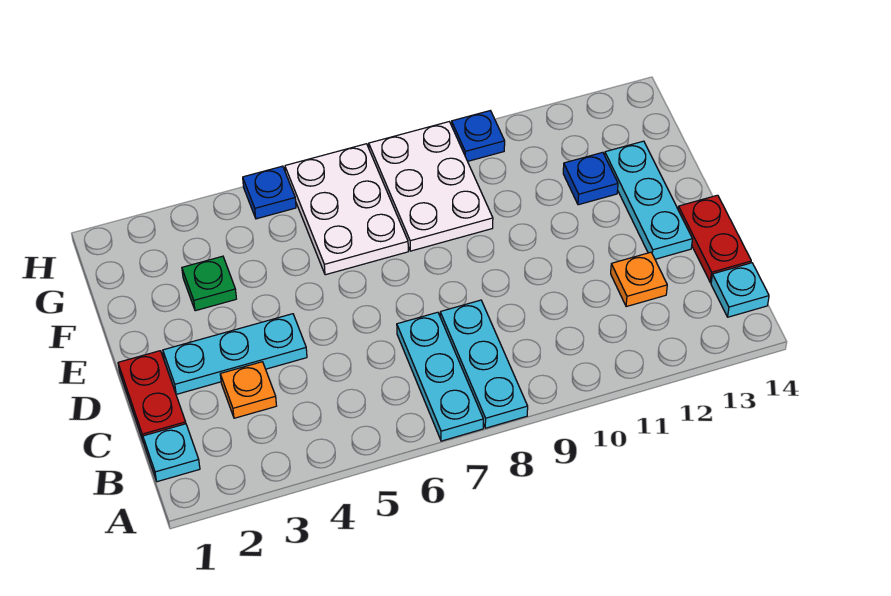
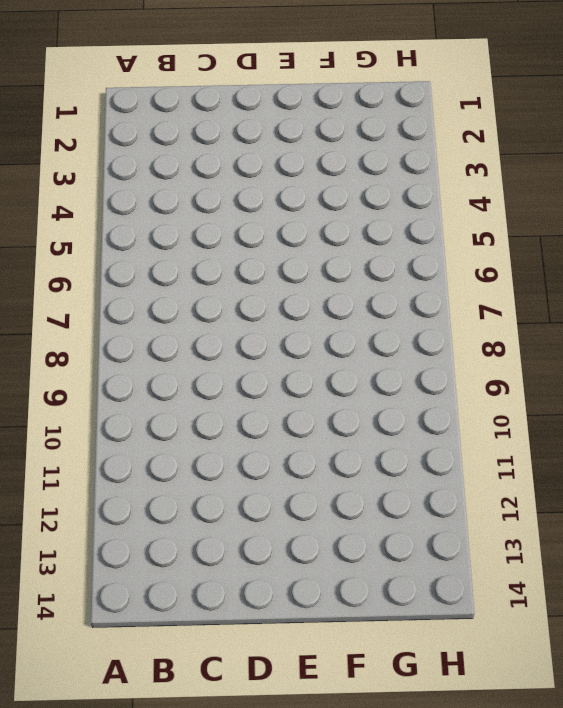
none -> cyan 1x3 plate [397,312,483,441]
none -> cyan 1x3 plate [440,300,528,428]
none -> cyan 1x1 plate [143,424,200,482]

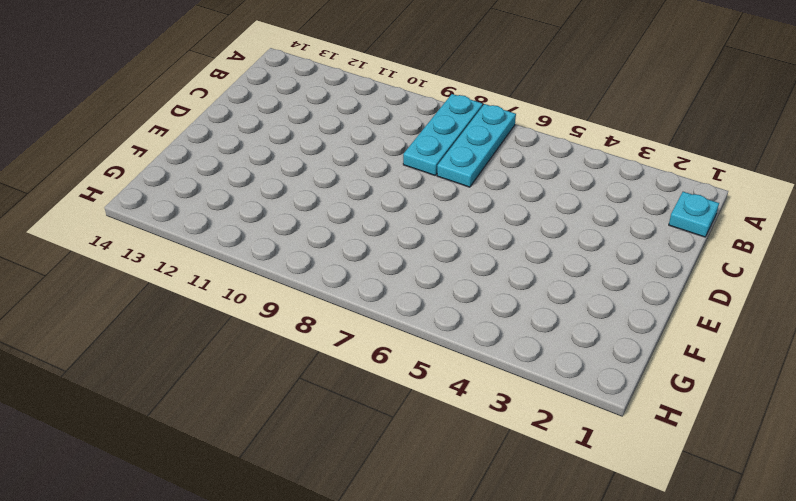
none -> cyan 1x1 plate [711,263,769,317]
none -> red 1x2 plate [118,351,186,443]
none -> orange 1x1 plate [220,362,276,418]

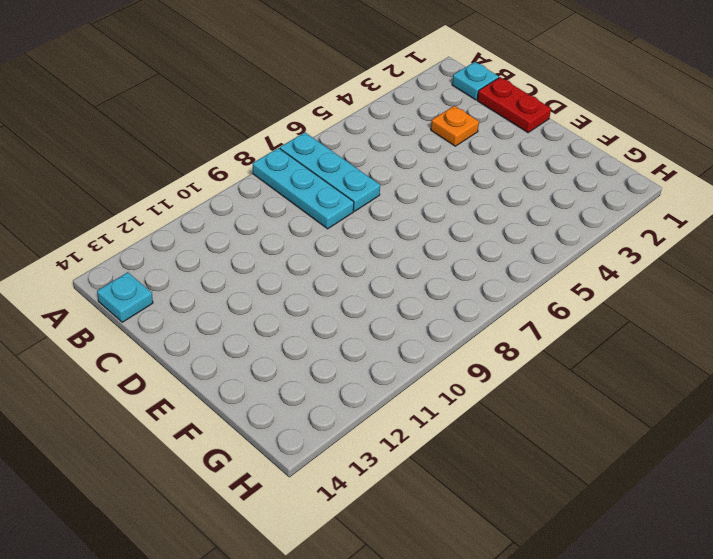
none -> orange 1x1 plate [611,252,667,307]
none -> red 1x2 plate [678,195,751,283]
none -> cyan 1x3 plate [163,314,307,394]

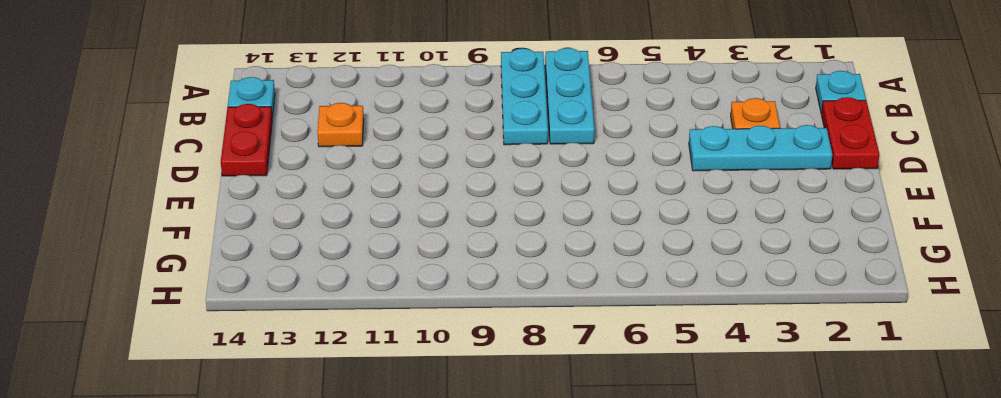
none -> cyan 1x3 plate [605,141,692,259]
none -> green 1x1 plate [182,256,236,311]
none -> white 2x3 plate [285,144,408,275]

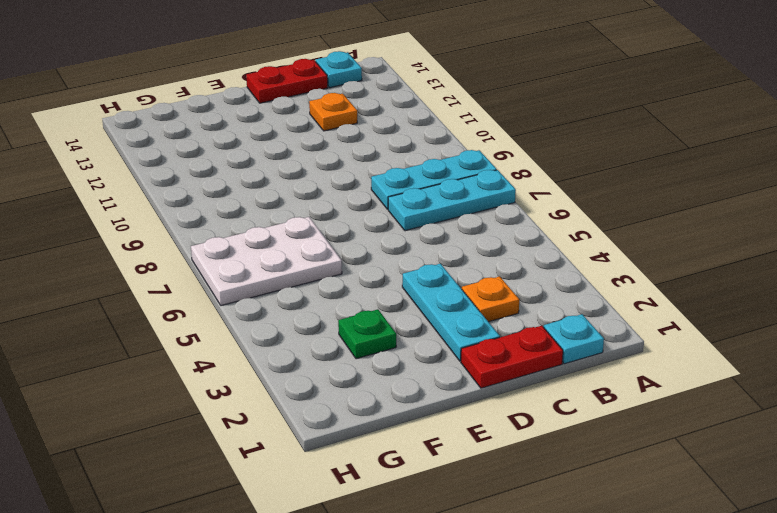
none -> cyan 1x3 plate [605,141,692,259]
none -> white 2x3 plate [369,122,493,251]
none -> blue 1x1 plate [563,152,618,205]

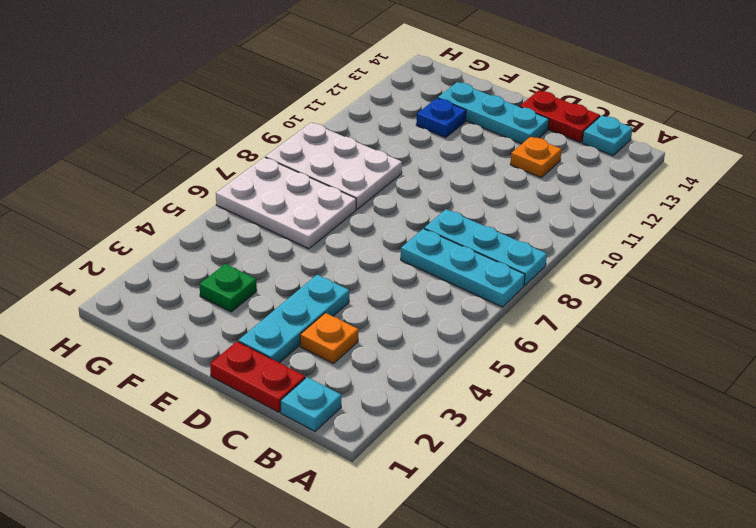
none -> blue 1x1 plate [243,166,296,219]
none -> blue 1x1 plate [452,111,505,161]

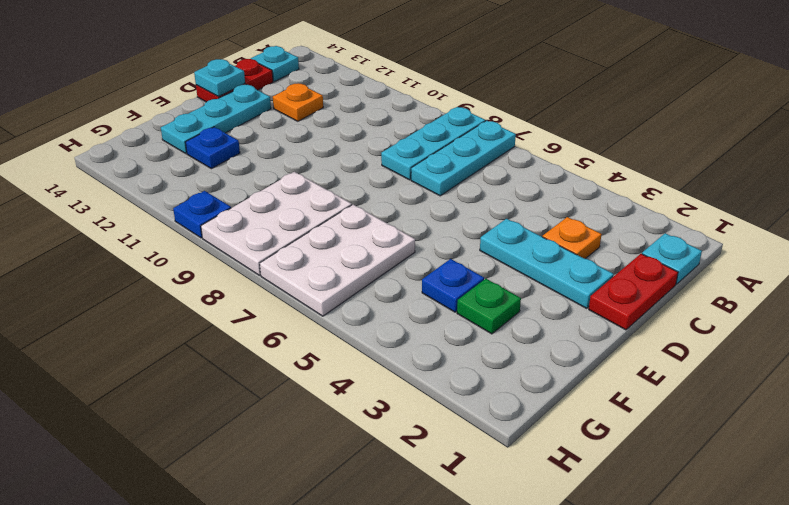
cyan 1x1 plate [194,59,245,97] -> none
blue 1x1 plate [422,259,484,312] -> blue 1x1 plate moved to [243,166,296,219]

